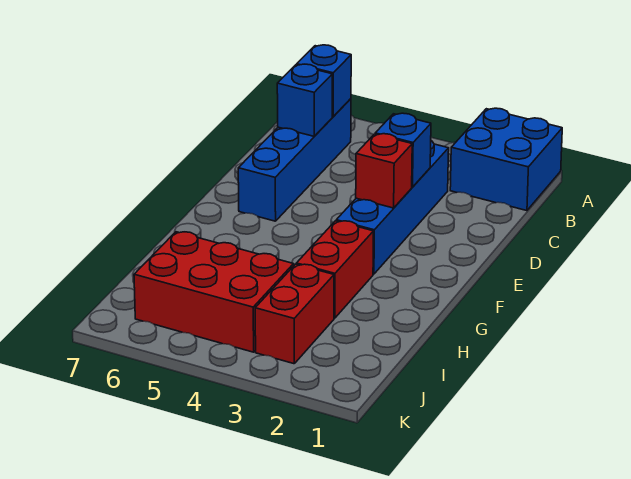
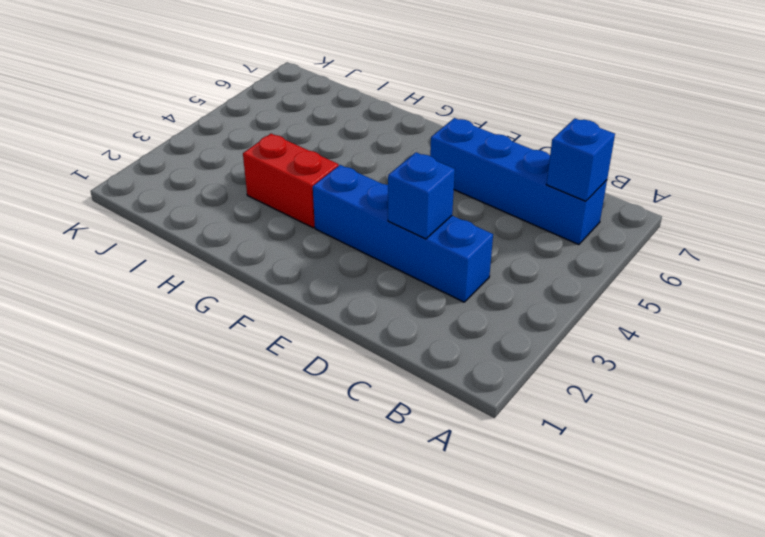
none -> blue 2x2 brick [450,108,562,211]
none -> red 1x2 brick [255,264,334,364]

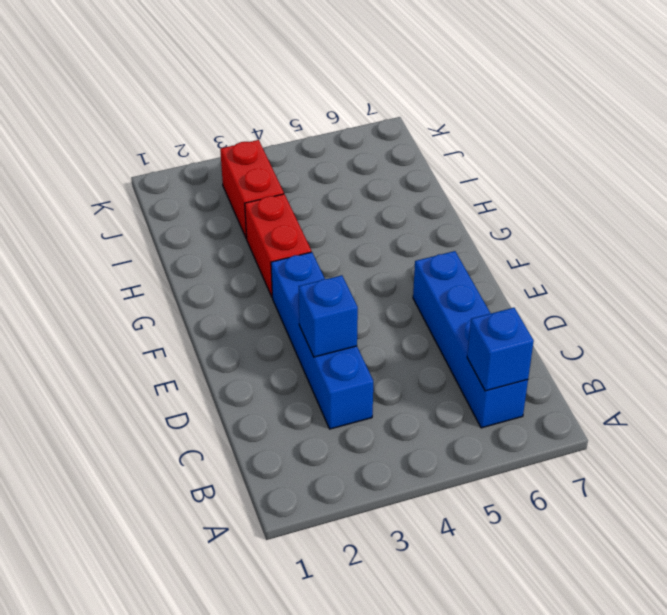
none -> blue 2x2 brick [450,108,562,211]
none -> red 2x3 brick [134,232,294,352]

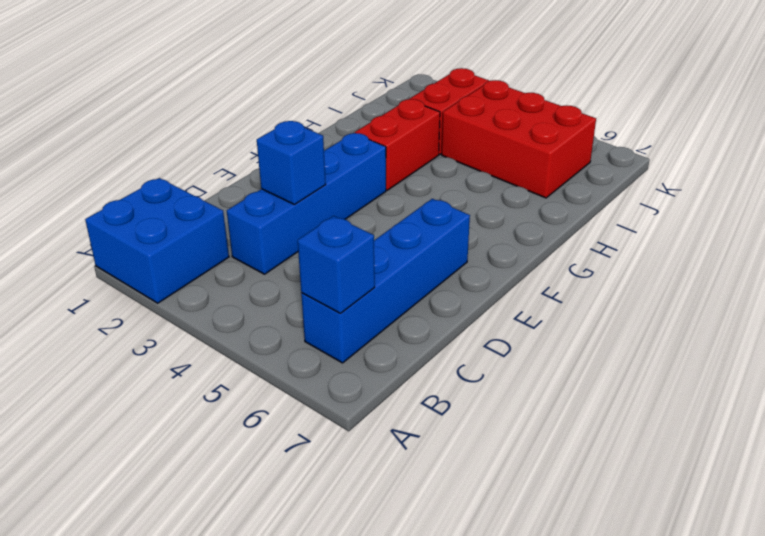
none -> blue 1x1 brick [277,64,332,136]
none -> red 1x1 brick [356,134,412,208]

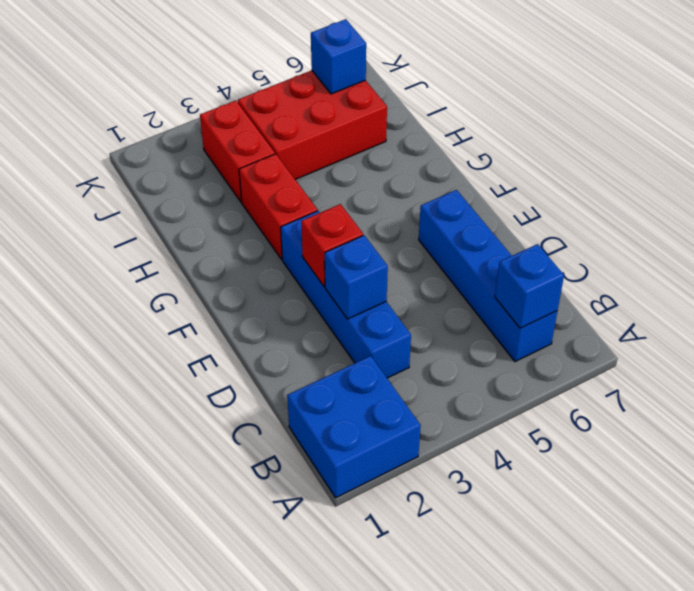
blue 1x1 brick [311,19,366,94] -> blue 1x1 brick moved to [277,64,332,136]

